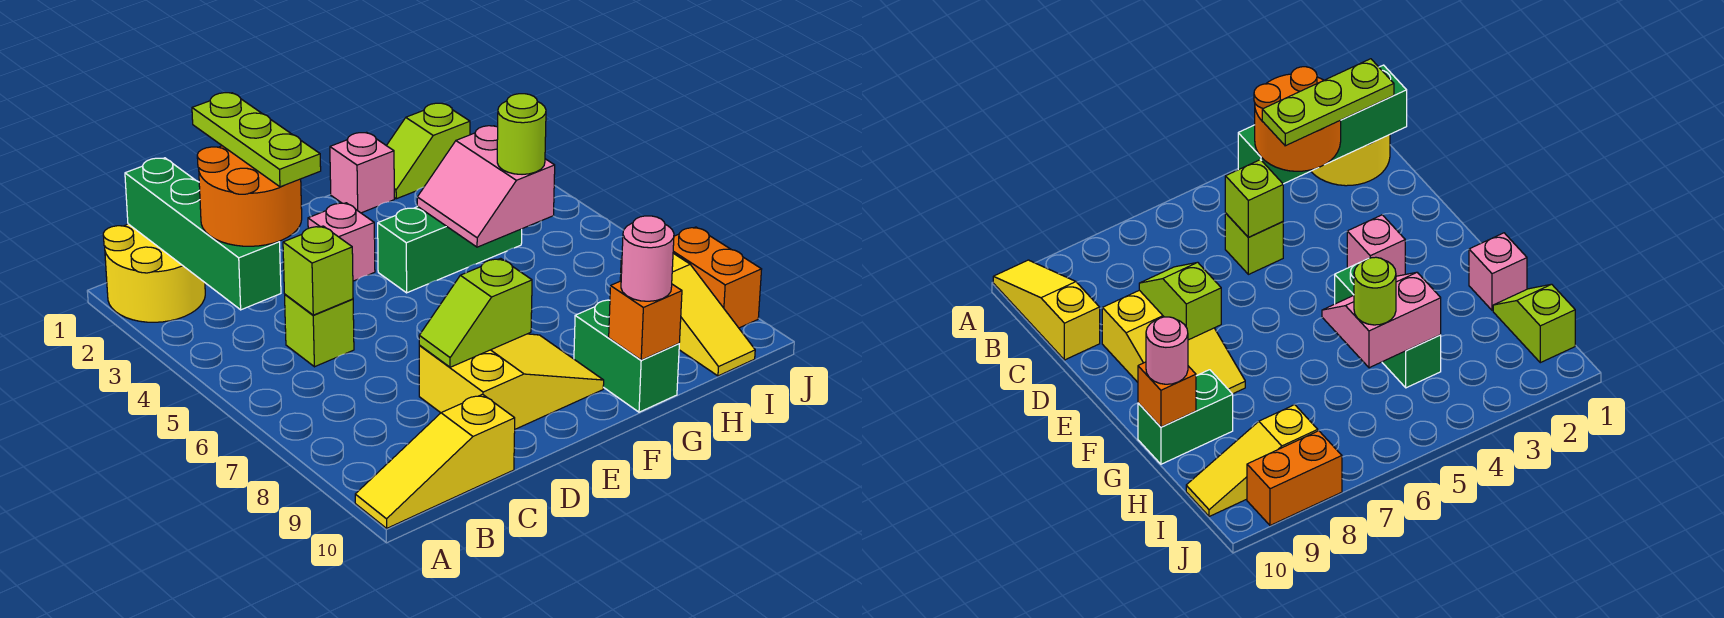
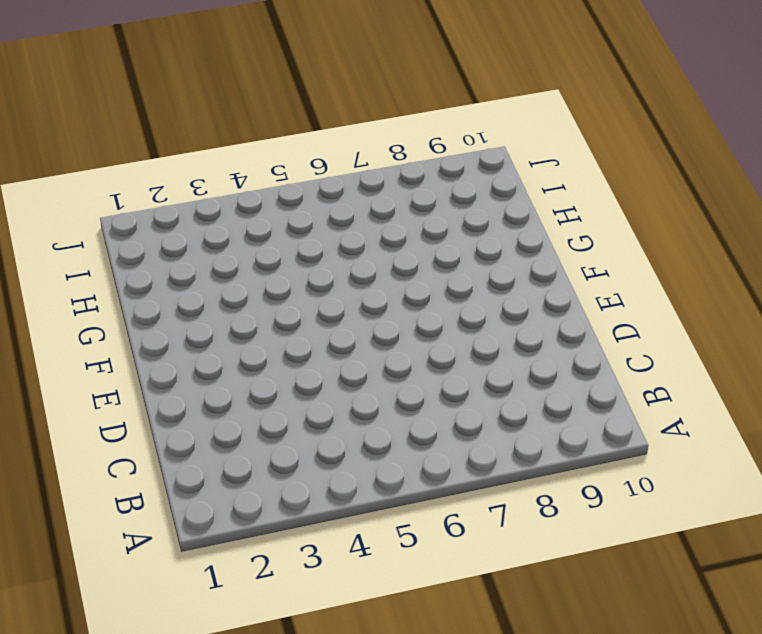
none -> yellow 2x2 round brick [103,224,205,322]
none -> yellow 1x3 slope [355,394,515,528]
none -> lime 1x1 brick [285,295,354,367]

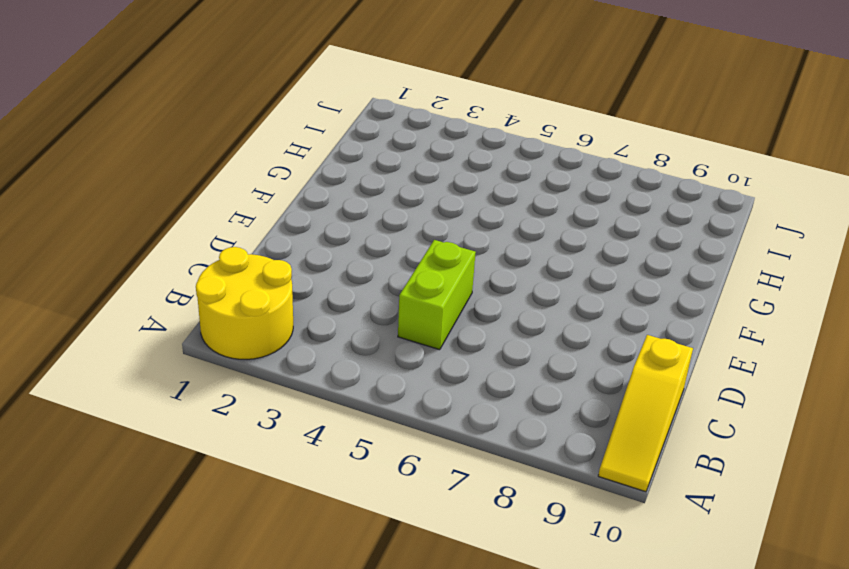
lime 1x2 brick [398,240,476,350] -> lime 1x1 brick [285,295,354,367]
none -> yellow 2x3 slope [419,334,604,429]
none -> pink 1x1 brick [308,203,375,281]
none -> green 1x3 brick [378,207,522,293]

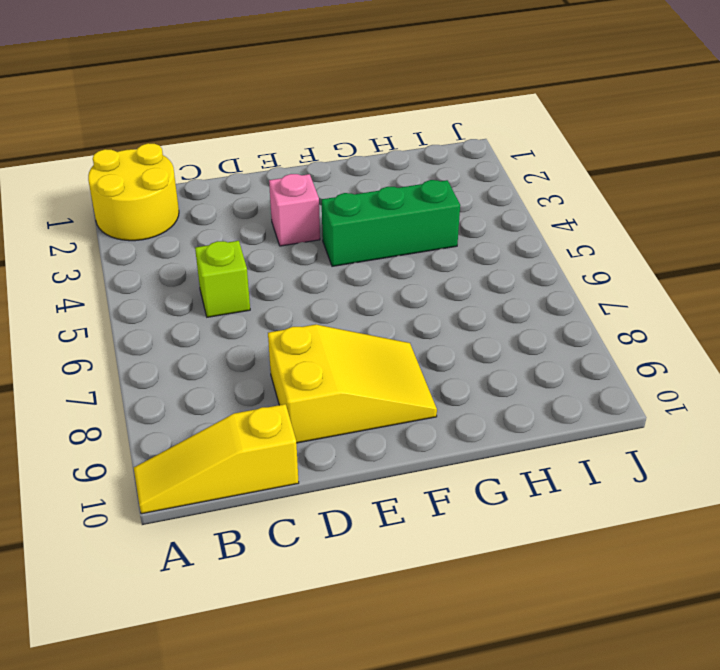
none -> pink 1x1 brick [330,132,394,213]
none -> green 1x2 brick [574,300,679,412]
none -> lime 1x2 slope [387,103,470,199]

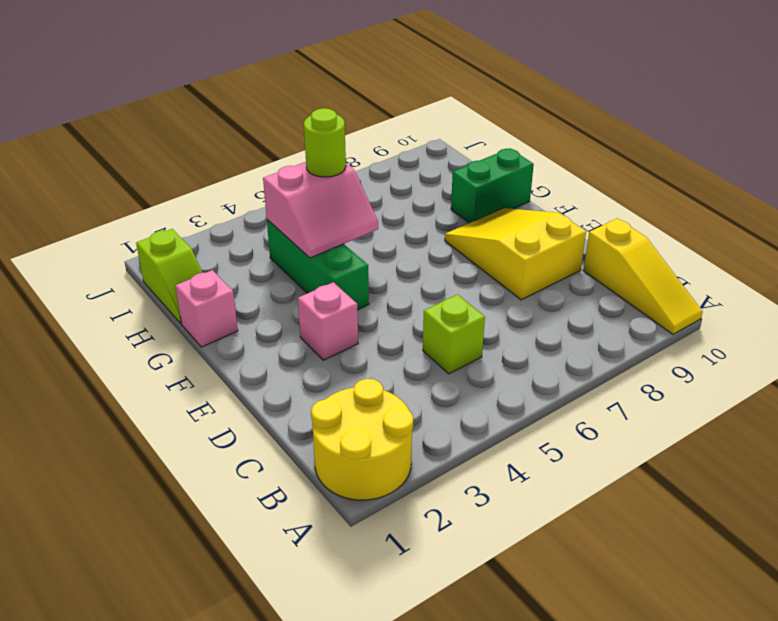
none -> yellow 1x3 slope [620,253,755,376]
none -> orange 1x2 brick [673,227,762,328]
none -> green 1x4 brick [125,158,281,310]

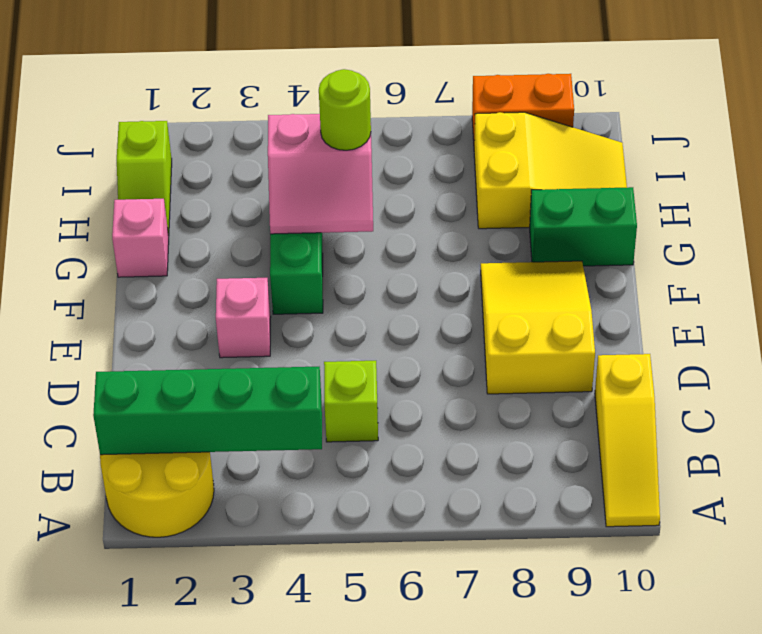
yellow 2x3 slope [474,112,627,229] -> yellow 1x3 slope [620,253,755,376]
none -> lime 1x1 brick [283,226,353,315]
none -> lime 1x2 slope [419,258,532,367]
none -> orange 1x1 brick [609,281,682,360]

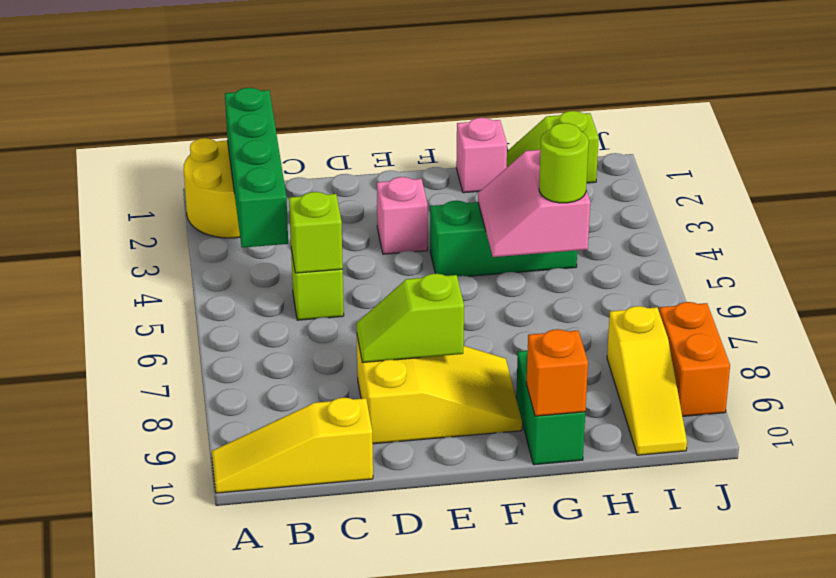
none -> orange 2x2 round brick [197,146,302,246]
none -> pink 1x1 round brick [621,216,674,301]
none -> lime 1x3 plate [192,93,321,187]

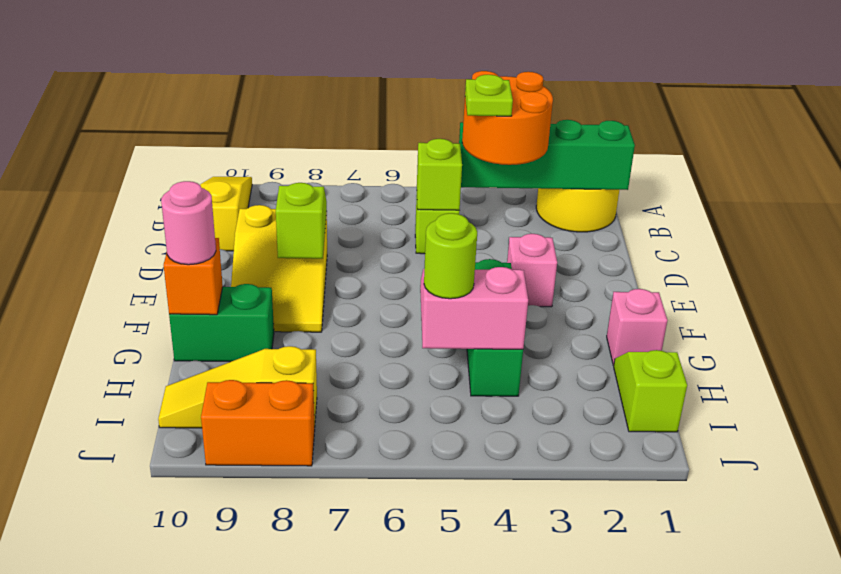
lime 1x1 plate [465,75,513,116] -> lime 1x3 plate [192,93,321,187]

